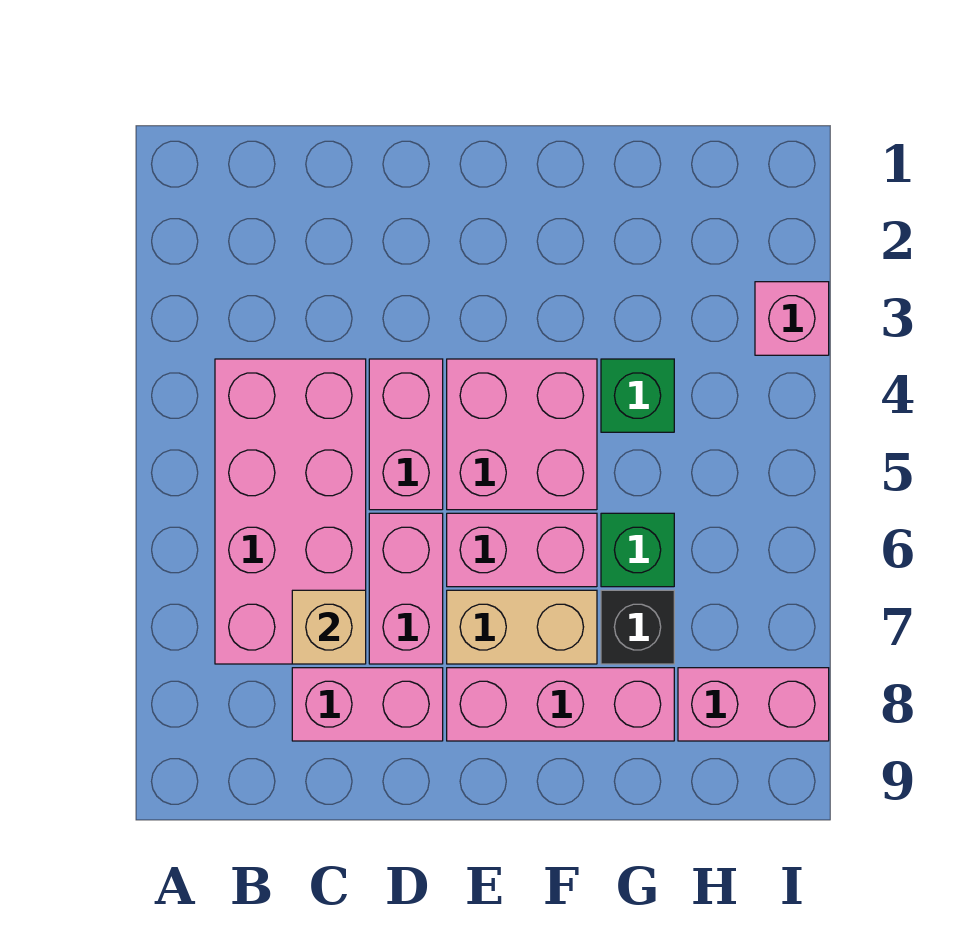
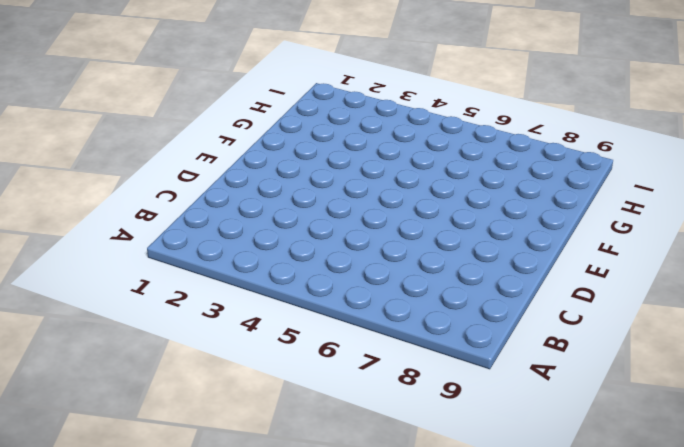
none -> pink 2x4 brick [215,359,366,664]
none -> pink 1x2 brick [292,668,443,741]
none -> pink 1x2 brick [369,359,443,510]

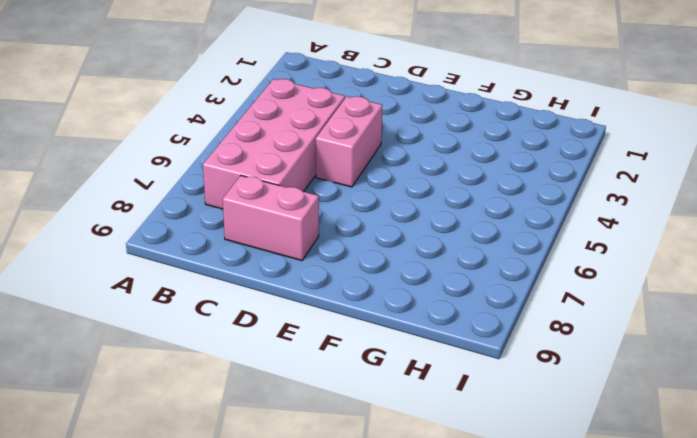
none -> pink 1x2 brick [369,513,443,664]
none -> pink 2x2 brick [447,359,597,510]
none -> pink 1x2 brick [447,513,597,587]

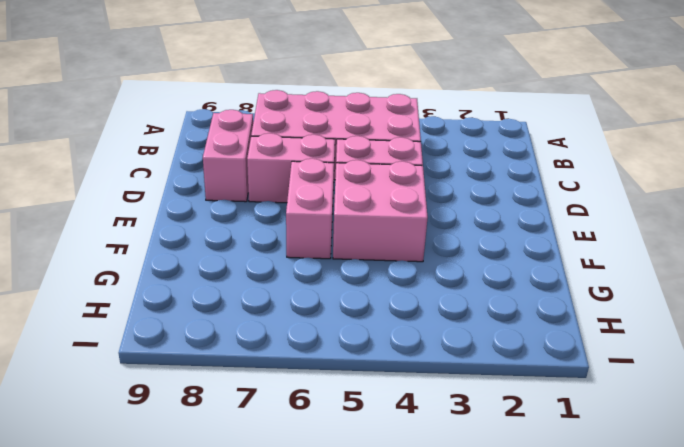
none -> tan 1x2 brick [447,590,597,664]
none -> pink 1x3 brick [447,668,674,741]
none -> green 1x1 brick [601,359,674,432]

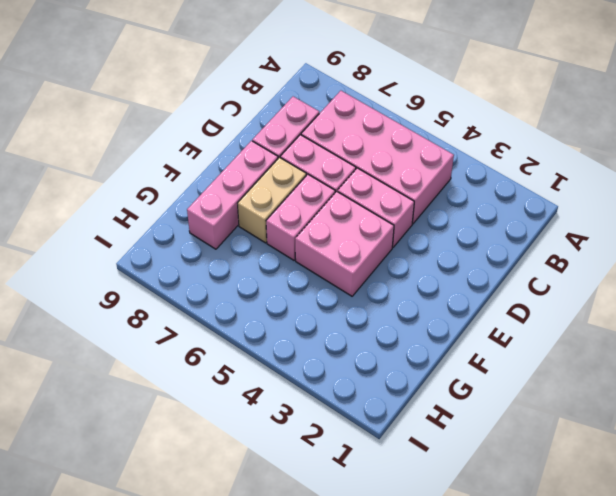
none -> green 1x1 brick [601,359,674,432]
none -> green 1x1 brick [601,513,674,587]
none -> black 1x1 brick [601,590,674,664]

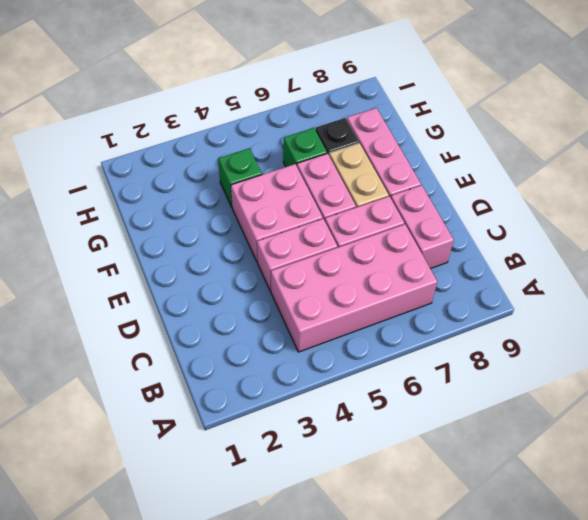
none -> pink 1x2 brick [678,668,829,741]
none -> pink 1x1 brick [755,282,829,355]
none -> tan 1x1 brick [292,590,366,664]

